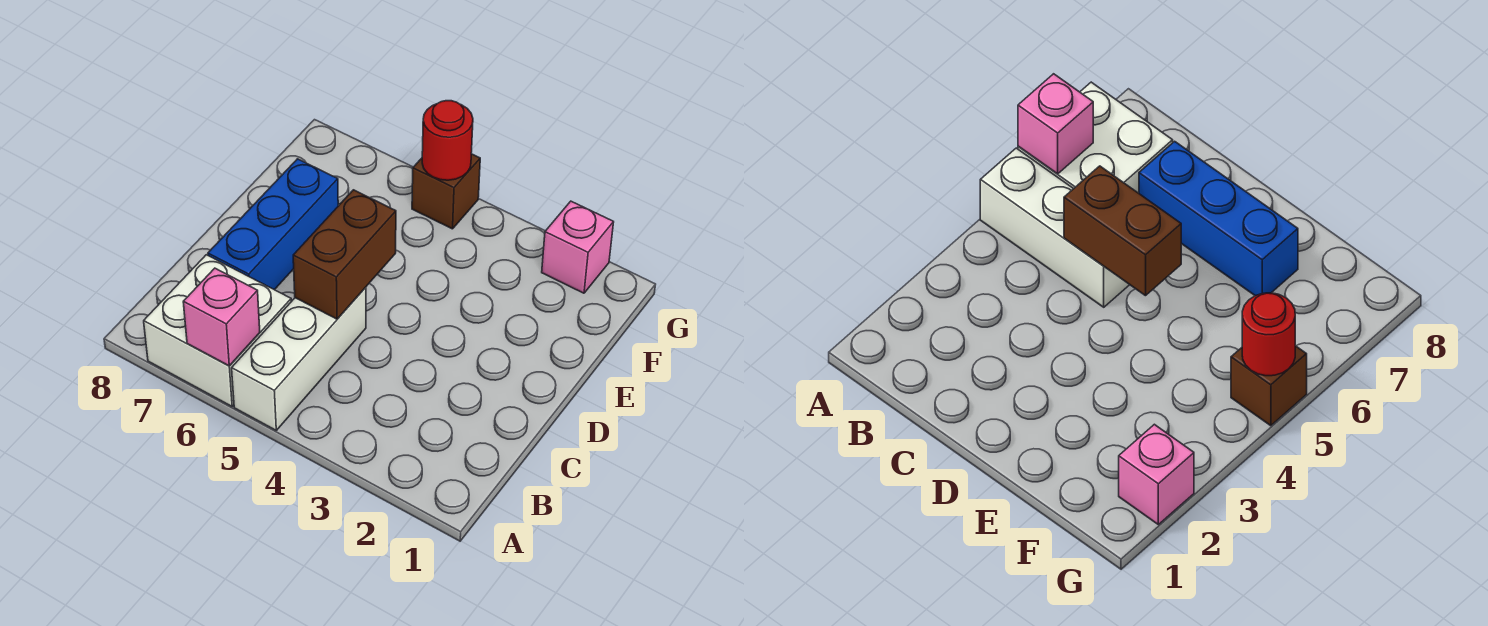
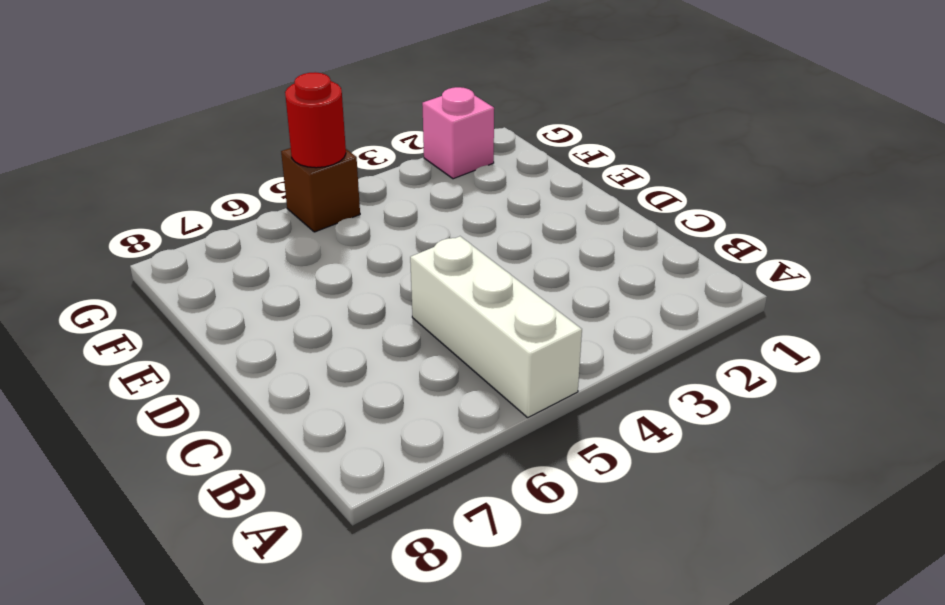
none -> white 2x2 brick [144,255,291,406]
none -> blue 1x3 brick [208,159,338,290]

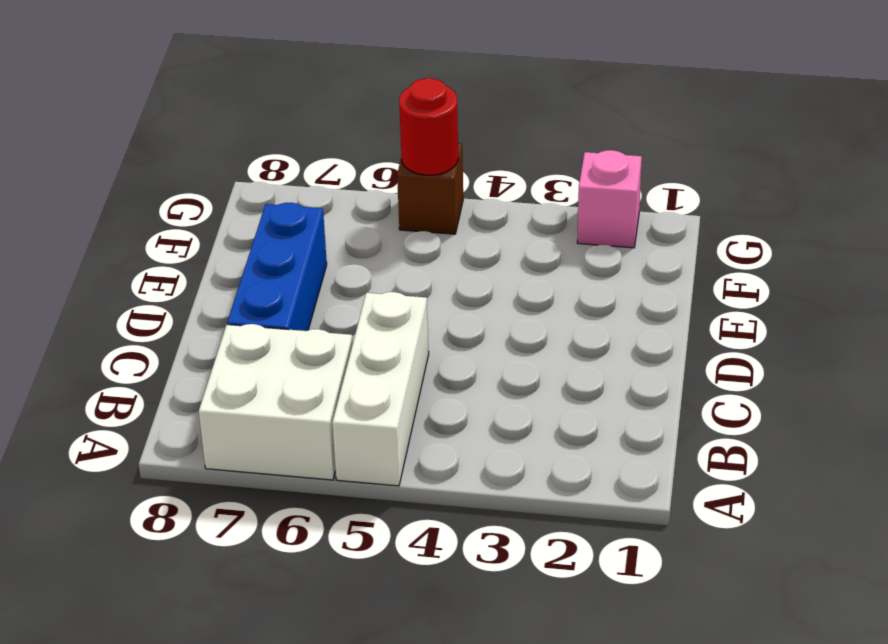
none -> pink 1x1 brick [183,268,260,366]
none -> brown 1x2 brick [293,190,396,319]

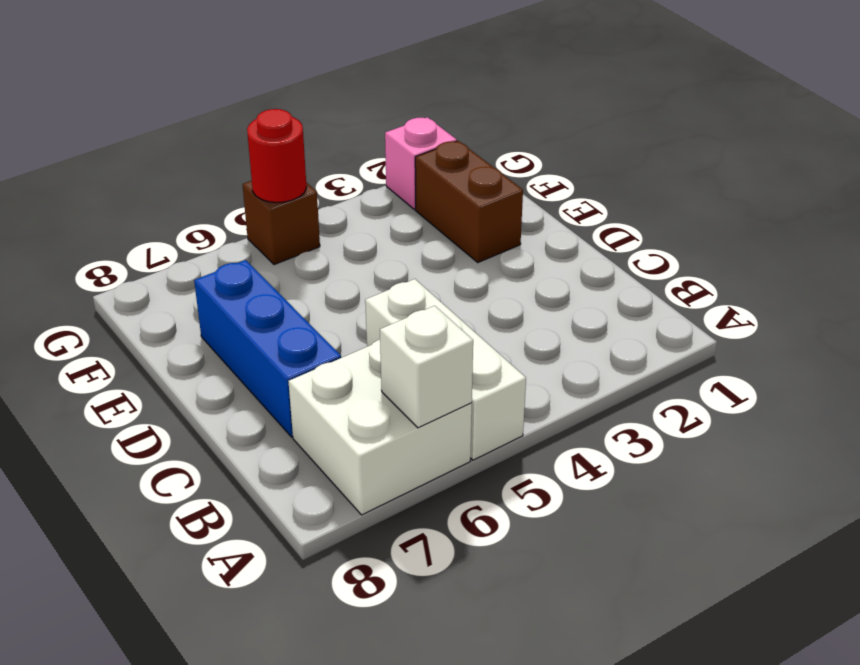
white 1x1 brick [380,306,473,428] -> pink 1x1 brick [183,268,260,366]
brown 1x2 brick [415,141,523,262] -> brown 1x2 brick moved to [293,190,396,319]

